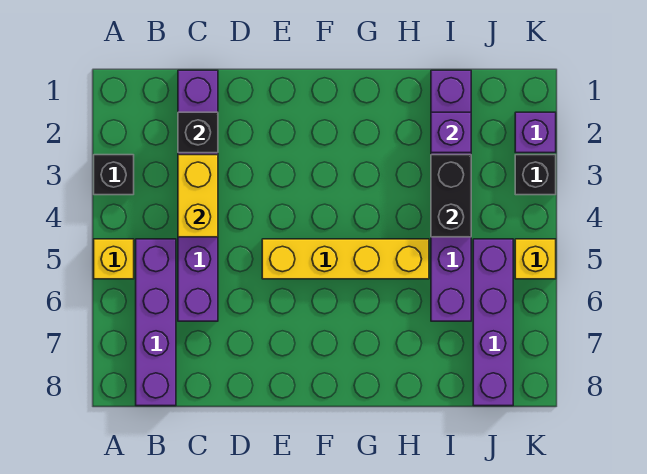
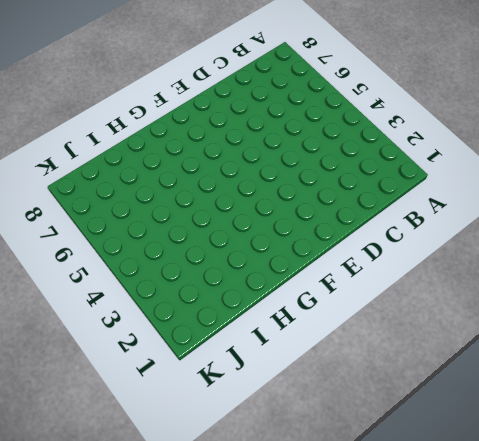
none -> black 1x1 brick [94,155,134,195]
none -> yellow 1x1 brick [94,239,134,279]
none -> purple 1x4 brick [136,239,176,406]

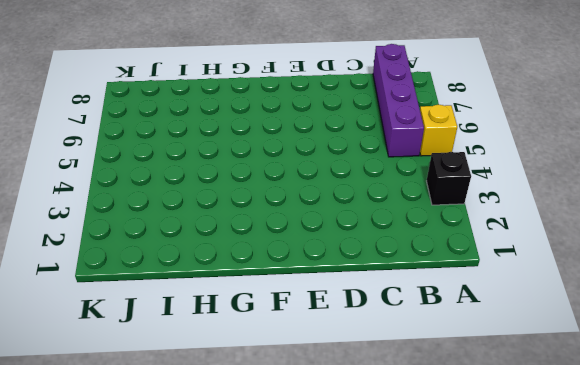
none -> purple 1x6 brick [178,70,218,321]
none -> yellow 1x4 brick [262,239,429,279]
none -> purple 1x6 brick [431,70,471,321]

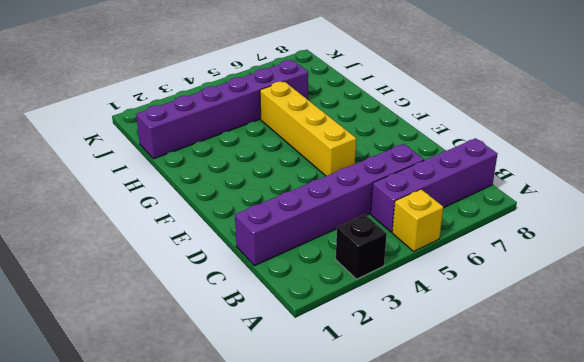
none -> purple 1x4 brick [473,239,513,406]
none -> purple 1x1 brick [515,112,556,153]
none -> black 1x1 brick [515,155,556,195]

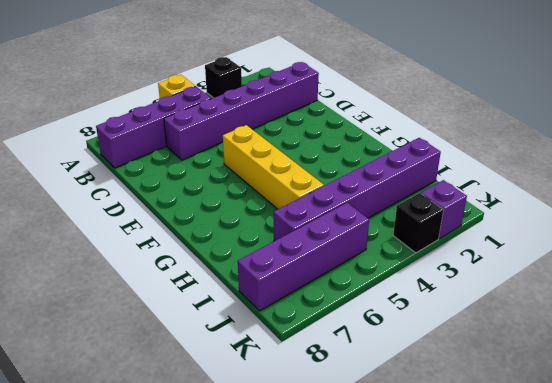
none -> yellow 1x1 brick [515,239,556,279]
none -> black 1x1 brick [178,112,218,153]
none -> yellow 1x2 brick [178,155,218,237]

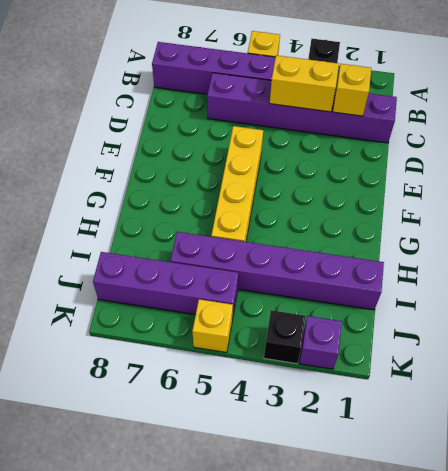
yellow 1x1 brick [333,64,371,116] -> black 1x1 brick [178,112,218,153]
none -> purple 1x1 brick [431,112,471,153]
none -> black 1x2 brick [431,155,471,237]

